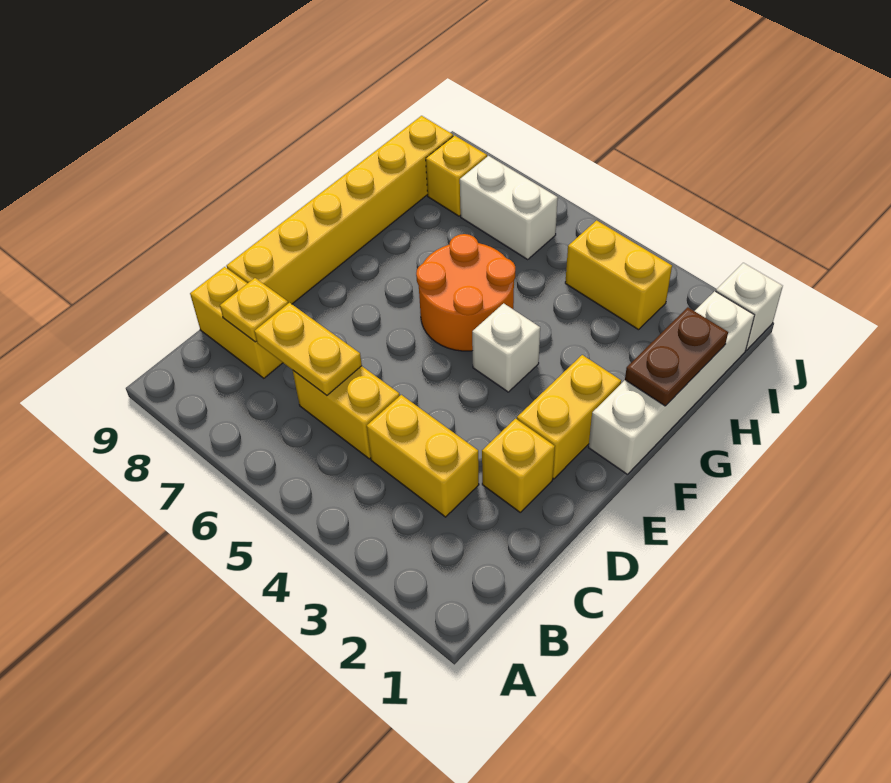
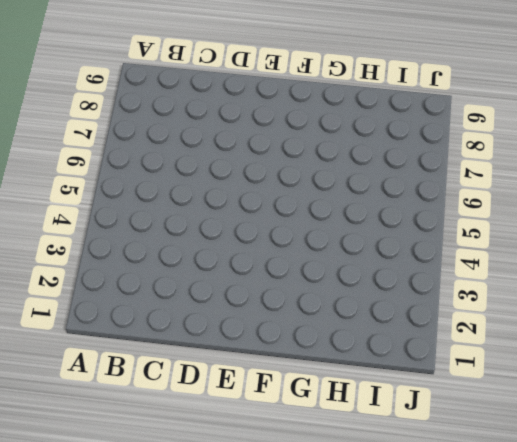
none -> yellow 1x2 brick [367,395,479,517]
none -> yellow 1x2 brick [293,366,400,459]
none -> yellow 1x2 brick [190,267,283,378]

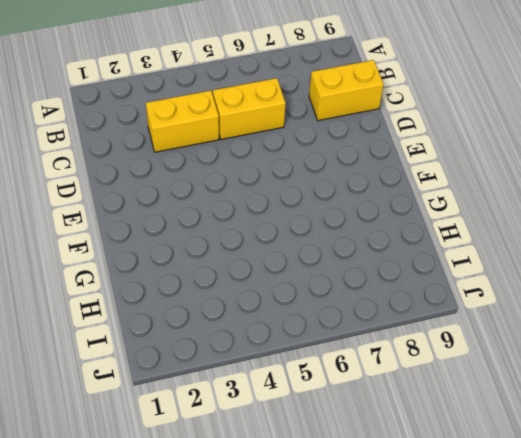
none -> yellow 1x1 brick [482,419,555,512]
none -> yellow 1x6 brick [227,116,453,304]
none -> yellow 1x2 brick [517,355,621,479]

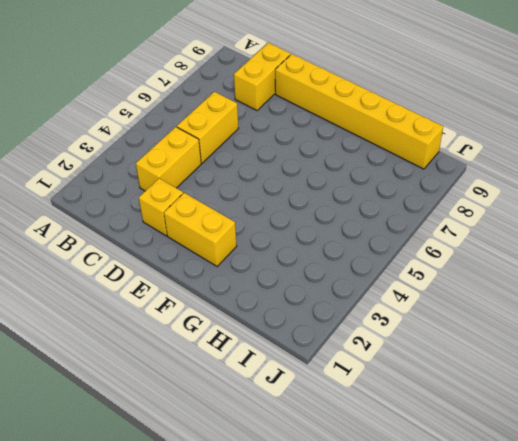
none -> white 1x4 brick [589,291,754,474]
none -> white 1x1 brick [472,303,540,392]
none -> orange 2x2 round brick [416,234,515,351]

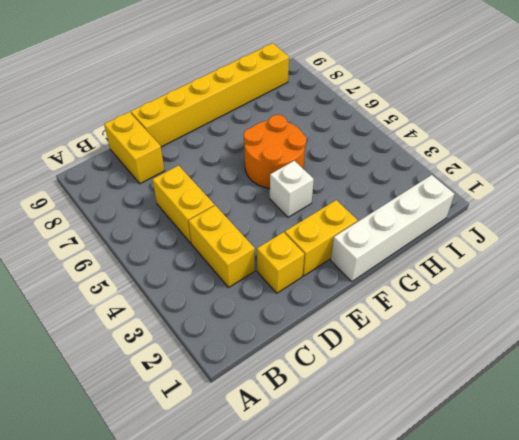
none -> yellow 1x2 brick [565,220,672,330]
none -> white 1x2 brick [460,156,558,259]
none -> yellow 1x1 brick [426,135,487,216]

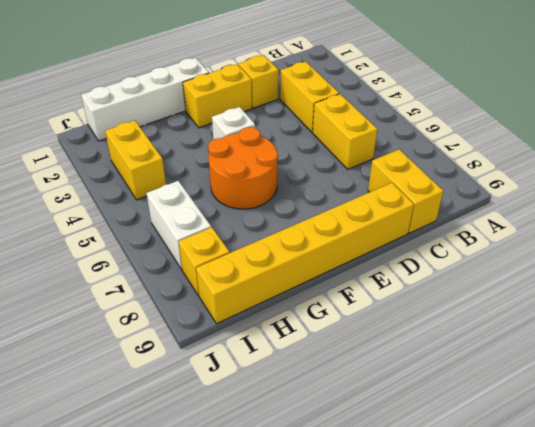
none -> white 1x1 brick [716,263,783,350]
none -> yellow 1x2 plate [254,303,362,395]
none -> yellow 1x1 plate [220,278,288,342]

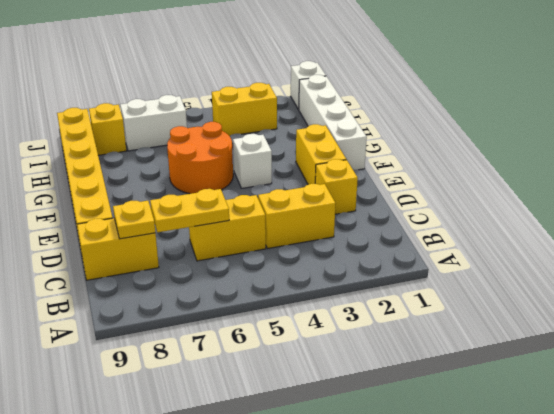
none -> brown 1x2 plate [625,307,728,406]

